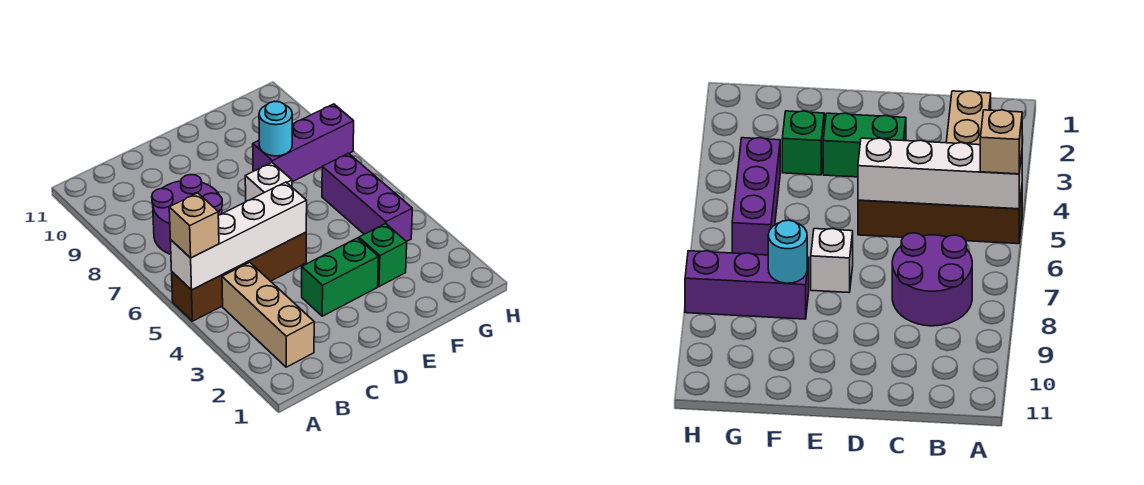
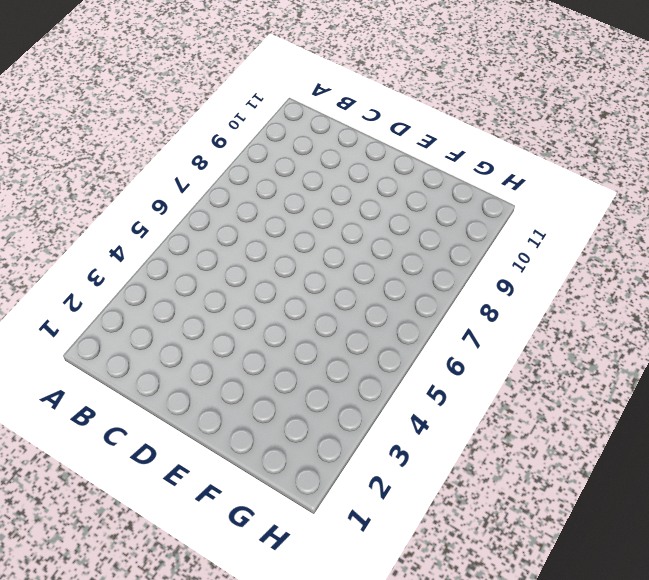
none -> brown 1x4 brick [172,232,306,321]
none -> tan 1x3 brick [222,262,314,367]

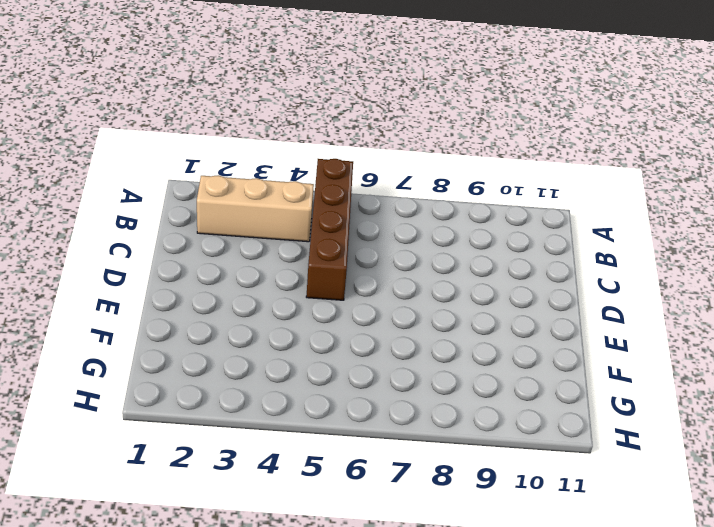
none -> purple 2x2 round brick [152,175,222,255]
none -> green 1x2 brick [302,238,379,316]

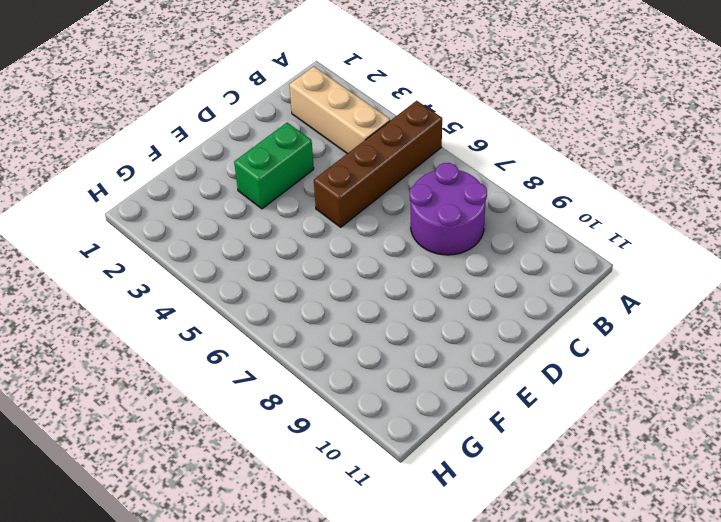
none -> white 1x1 brick [245,163,292,201]
none -> green 1x1 brick [359,224,407,287]

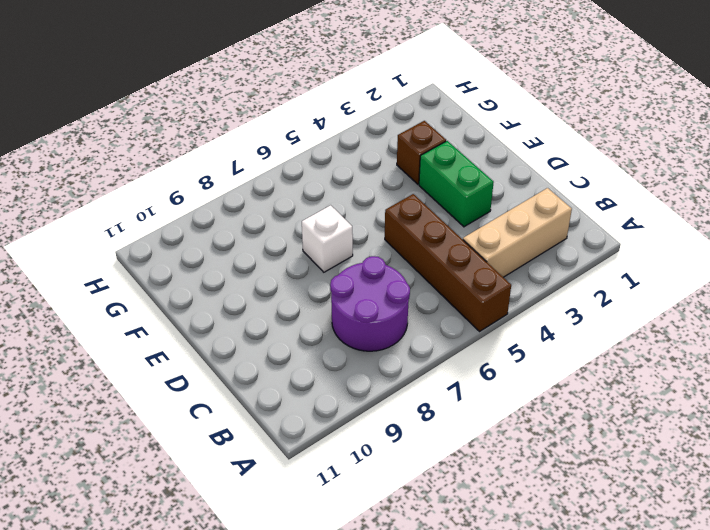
brown 1x1 brick [397,121,446,184] -> green 1x1 brick [359,224,407,287]
none -> purple 1x3 brick [253,104,354,182]
none -> purple 1x3 brick [322,153,412,242]

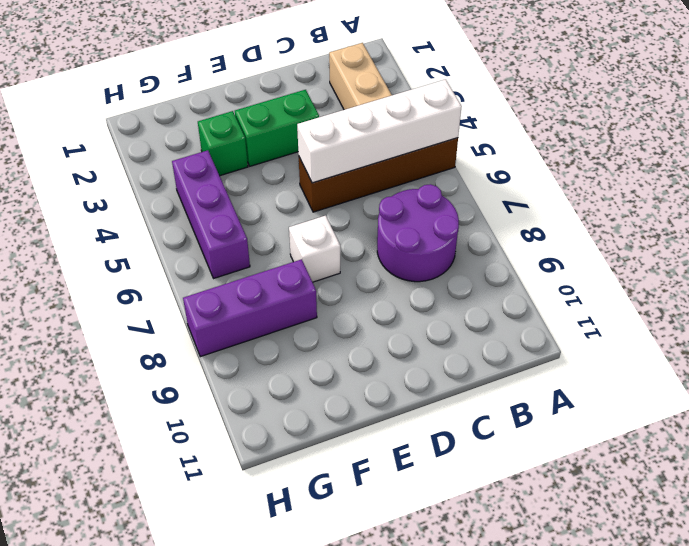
none -> cyan 1x1 round brick [259,101,292,156]
none -> tan 1x1 brick [169,193,219,258]

